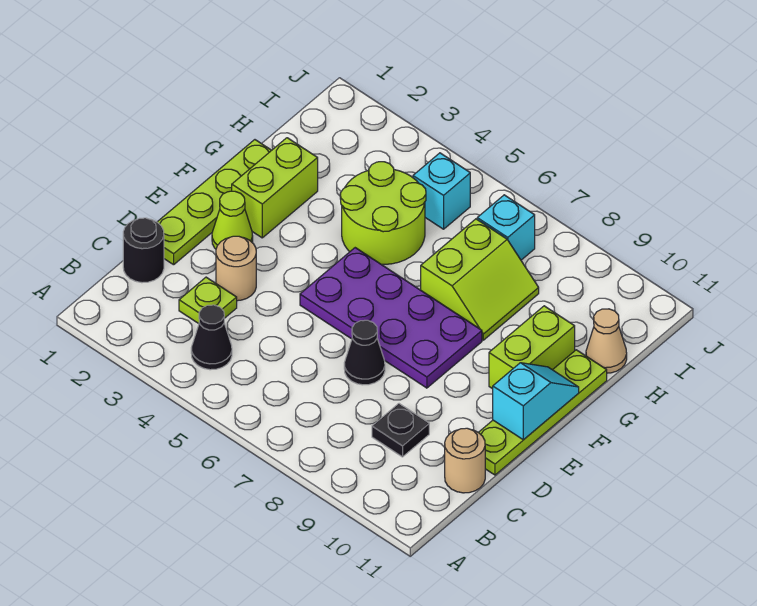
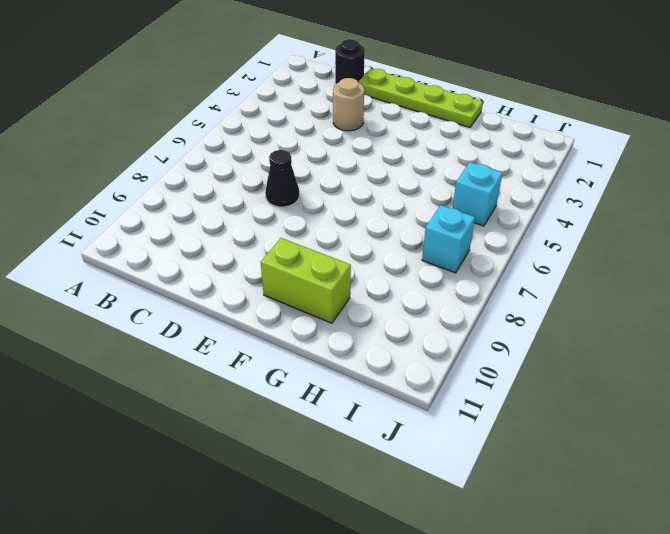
none -> black 1x1 cone [191,305,232,370]
none -> lime 1x1 plate [179,277,237,324]
none -> black 1x1 plate [372,404,429,457]

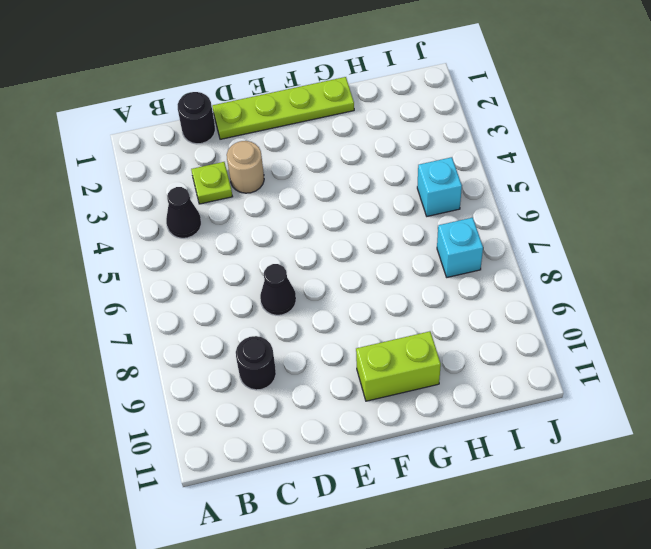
black 1x1 round brick [236,336,276,390] -> black 1x1 plate [372,404,429,457]
none -> tan 1x1 round brick [445,428,485,493]
none -> lime 1x4 plate [479,350,607,475]
none -> lime 1x1 cone [212,191,253,249]

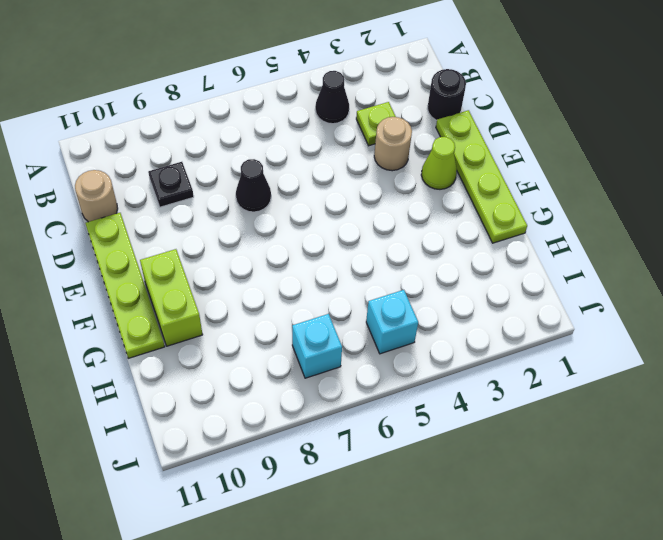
none -> purple 2x4 plate [300,248,482,388]
none -> lime 1x2 brick [232,138,318,238]
none -> lime 2x2 round brick [340,162,426,264]

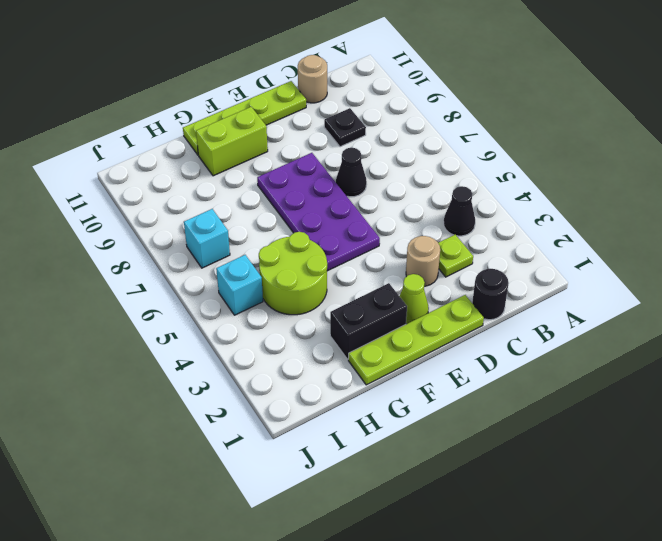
black 1x2 brick [330,283,407,359] -> lime 1x2 brick [232,138,318,238]
none -> lime 2x2 slope [421,219,539,340]
none -> tan 1x1 cone [586,309,627,373]
none -> cyan 1x2 slope [493,363,579,440]

